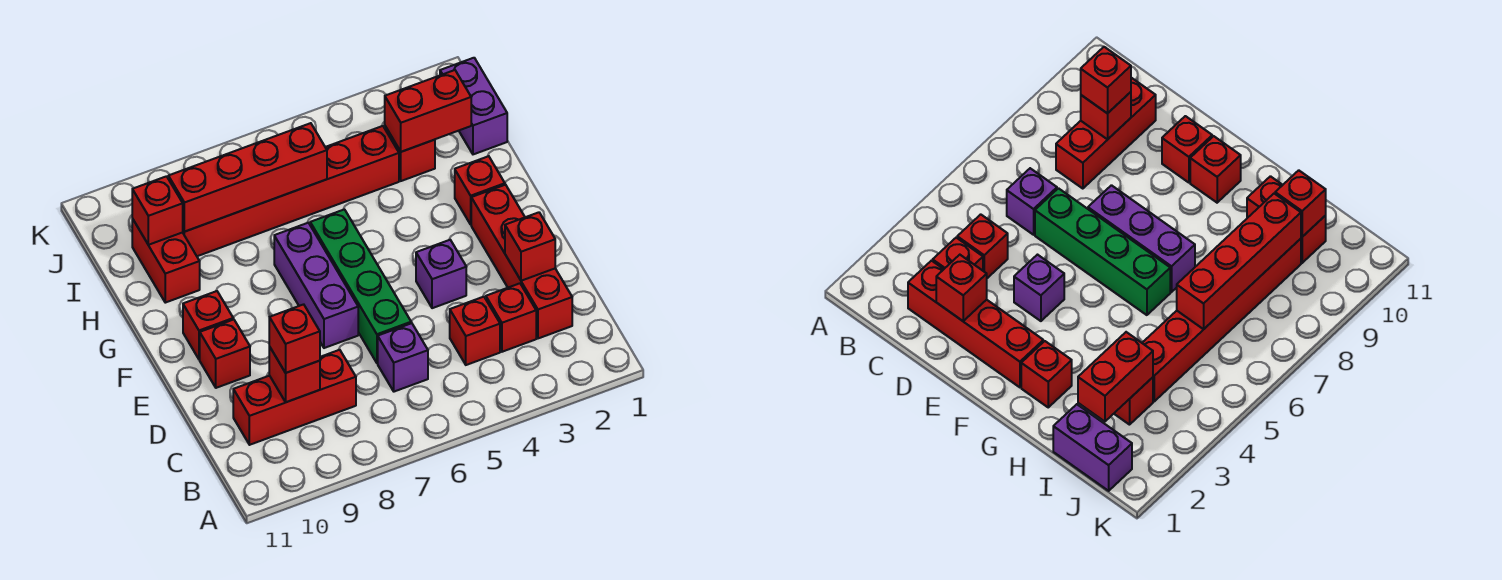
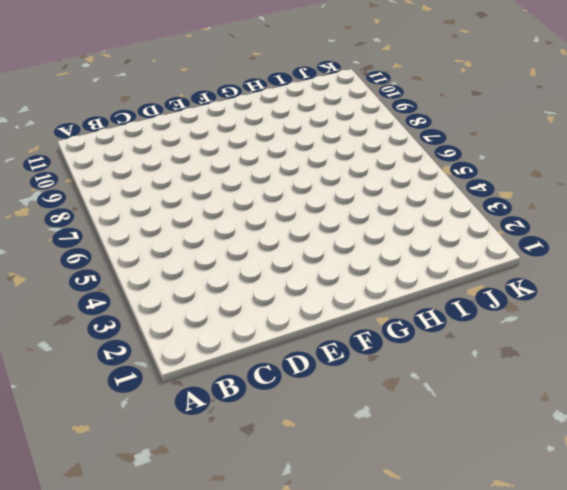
none -> red 1x4 brick [471,185,572,338]
none -> red 1x1 brick [486,283,536,352]
none -> red 1x1 brick [450,297,500,365]

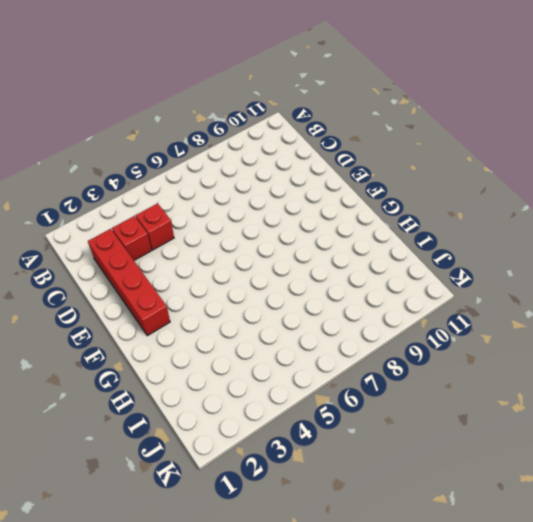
none -> purple 1x1 brick [378,323,428,392]
none -> red 1x3 brick [233,350,356,445]
none -> green 1x4 brick [310,209,411,363]

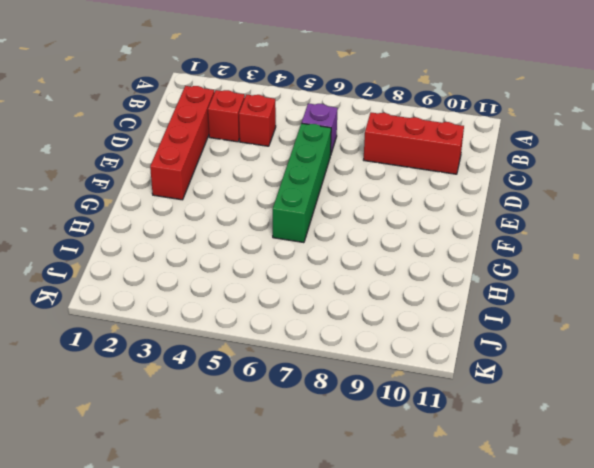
none -> purple 1x1 brick [416,240,466,308]
none -> purple 1x3 brick [274,223,358,348]
none -> red 1x1 brick [200,319,250,388]

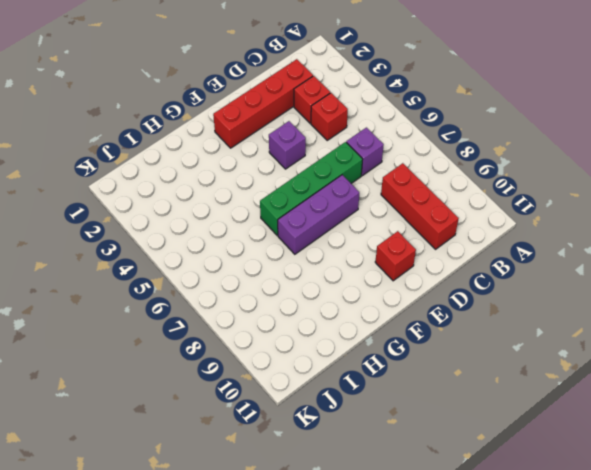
none -> red 1x1 brick [183,291,233,359]
none -> red 1x1 brick [455,156,505,224]
none -> red 1x2 brick [132,219,200,303]

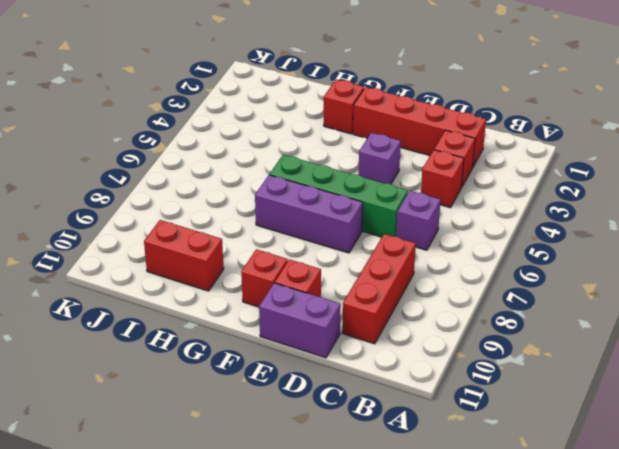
purple 1x2 brick [259,283,341,358] -> purple 1x2 brick moved to [440,58,507,154]
none -> red 1x1 brick [385,126,435,181]
none -> red 1x6 brick [183,126,399,256]
none -> red 1x1 brick [269,347,320,402]

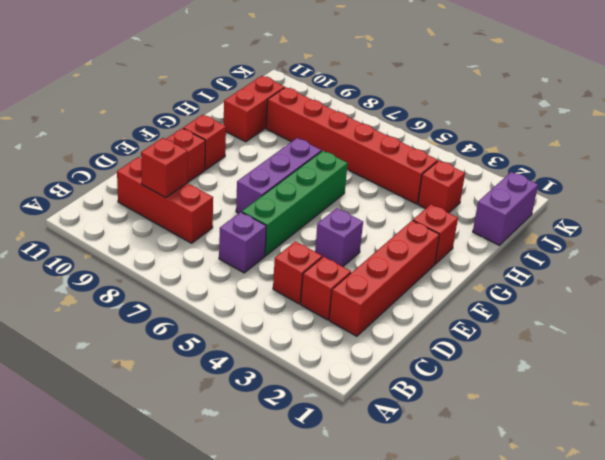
none -> red 1x1 brick [505,212,555,281]
none -> red 1x2 brick [385,70,471,152]
none -> red 1x4 brick [168,123,327,232]

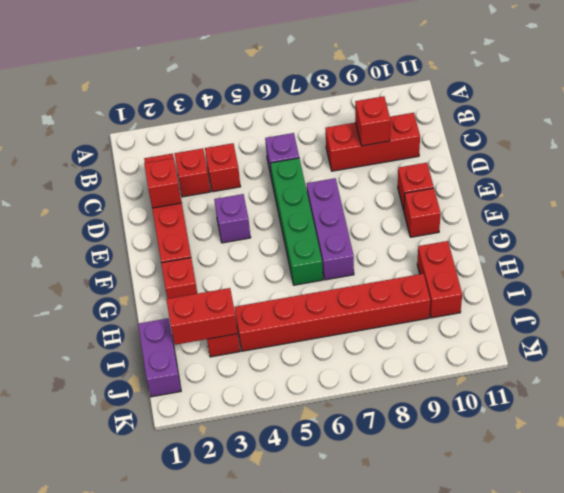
none -> red 1x4 brick [168,123,327,232]
none -> red 1x1 brick [132,176,183,245]
none -> red 1x1 brick [269,304,320,373]

